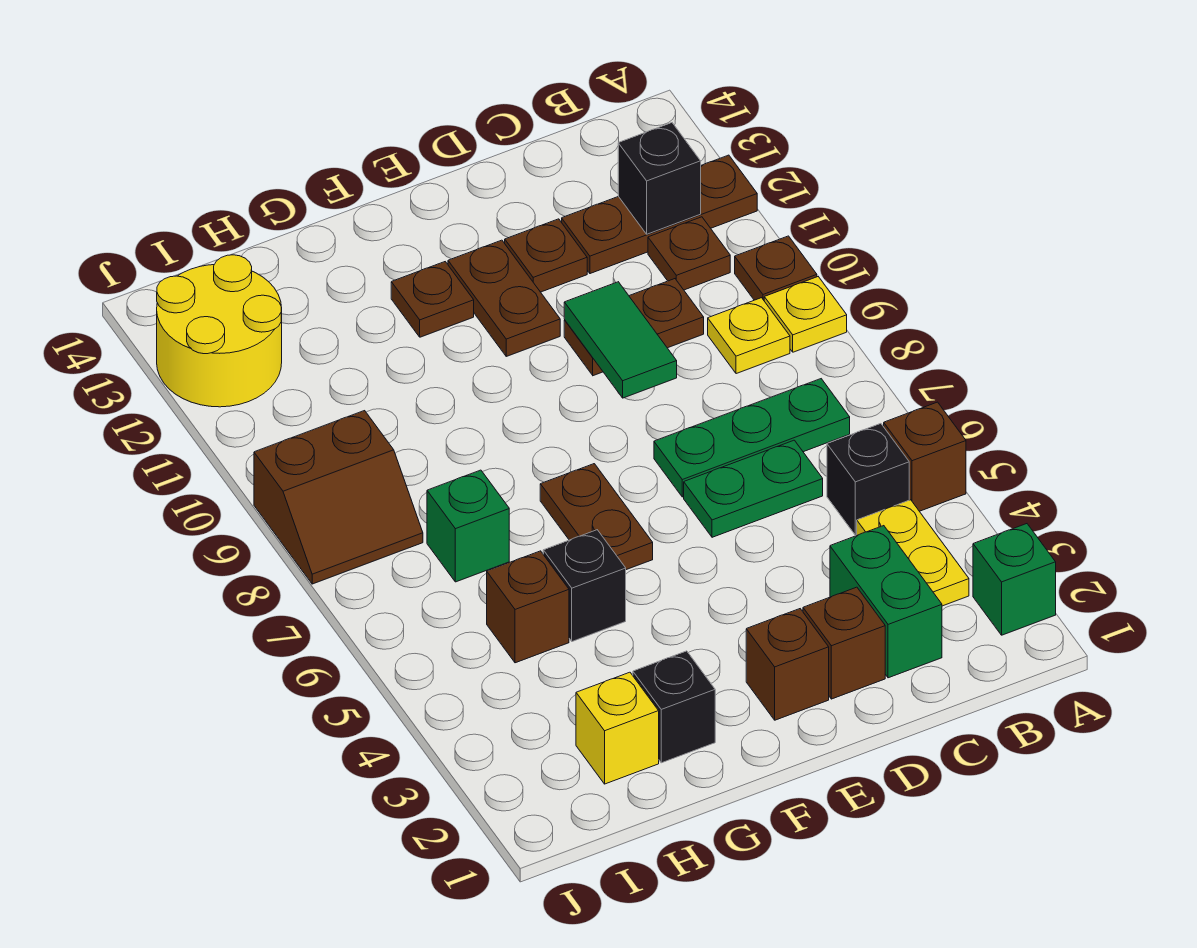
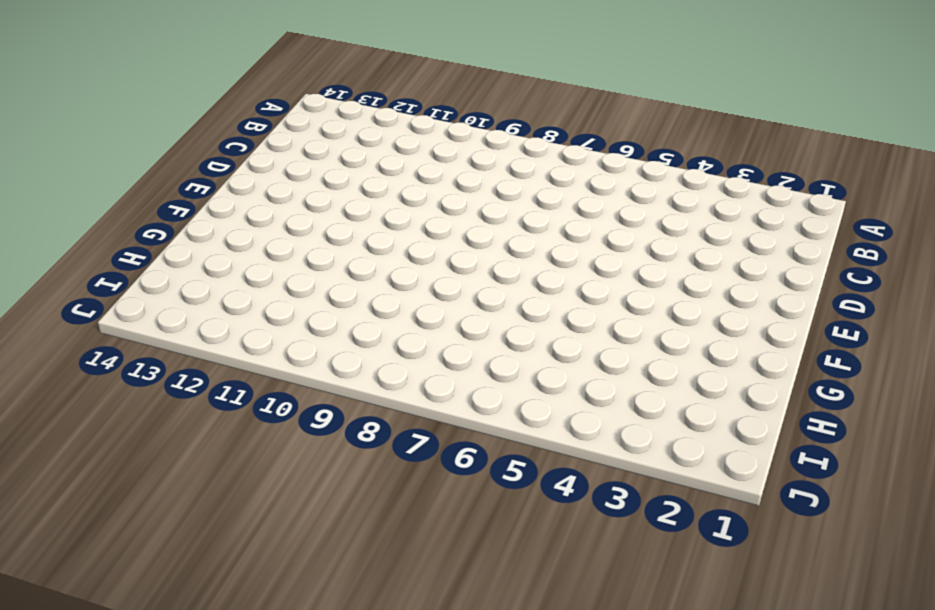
none -> green 1x1 brick [973,524,1056,635]
none -> brown 1x1 brick [884,402,966,511]
none -> yellow 1x1 plate [764,277,847,352]

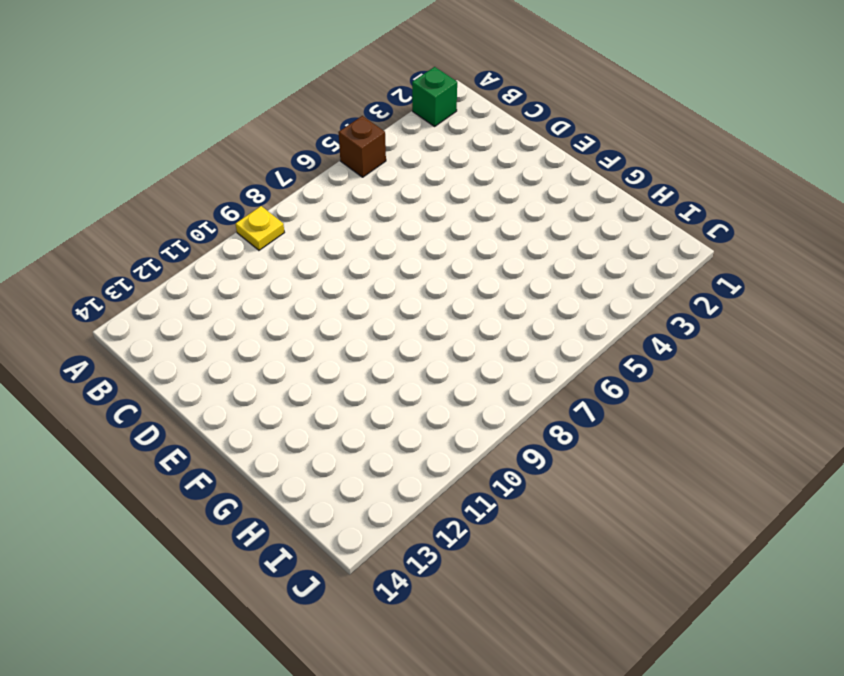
none -> brown 1x1 plate [735,236,817,300]
none -> brown 1x3 plate [562,155,757,274]
none -> yellow 1x2 plate [857,500,969,606]

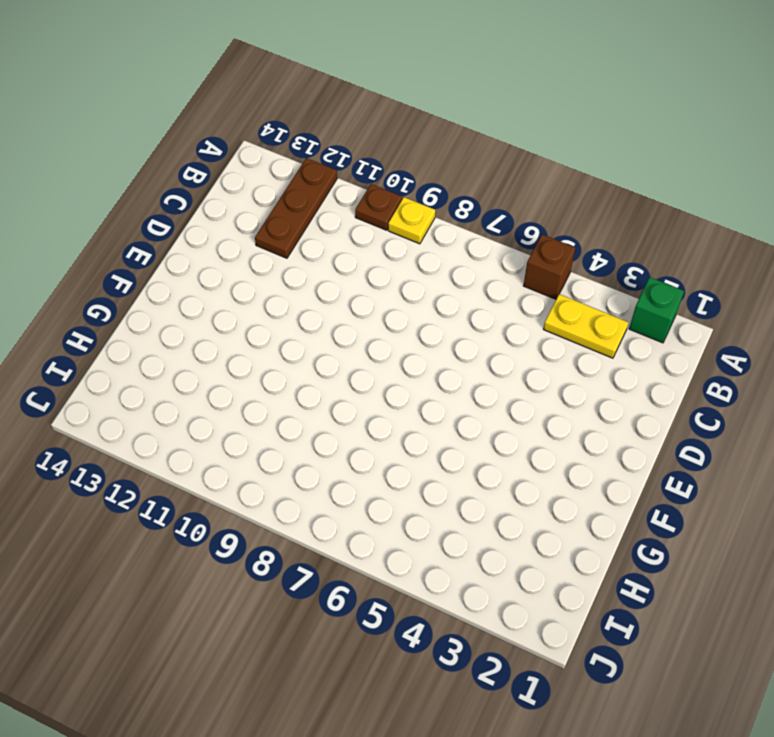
none -> black 1x1 brick [827,424,909,535]
none -> green 1x3 plate [654,379,850,497]
none -> yellow 1x1 plate [708,298,790,374]

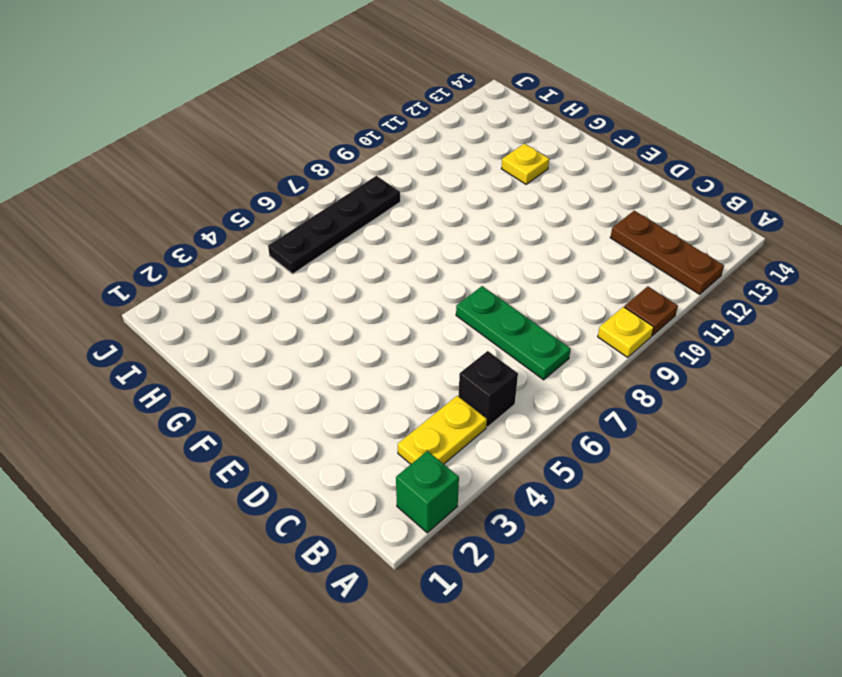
yellow 1x1 plate [501,144,549,184] -> yellow 1x1 plate moved to [708,298,790,374]
black 1x4 plate [268,176,400,274] -> brown 2x2 slope [254,411,423,584]
none -> brown 1x1 brick [884,402,966,511]
none -> brown 1x1 plate [648,217,730,290]
none -> green 1x2 brick [830,526,942,678]

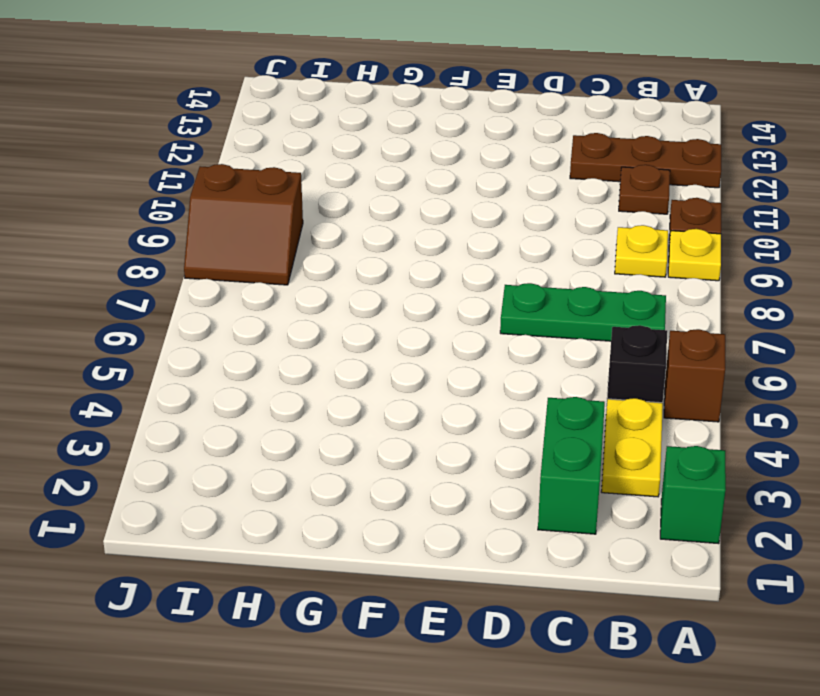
none -> green 1x2 plate [684,440,823,537]
none -> brown 1x2 plate [564,279,704,376]
none -> brown 1x1 brick [803,587,885,699]

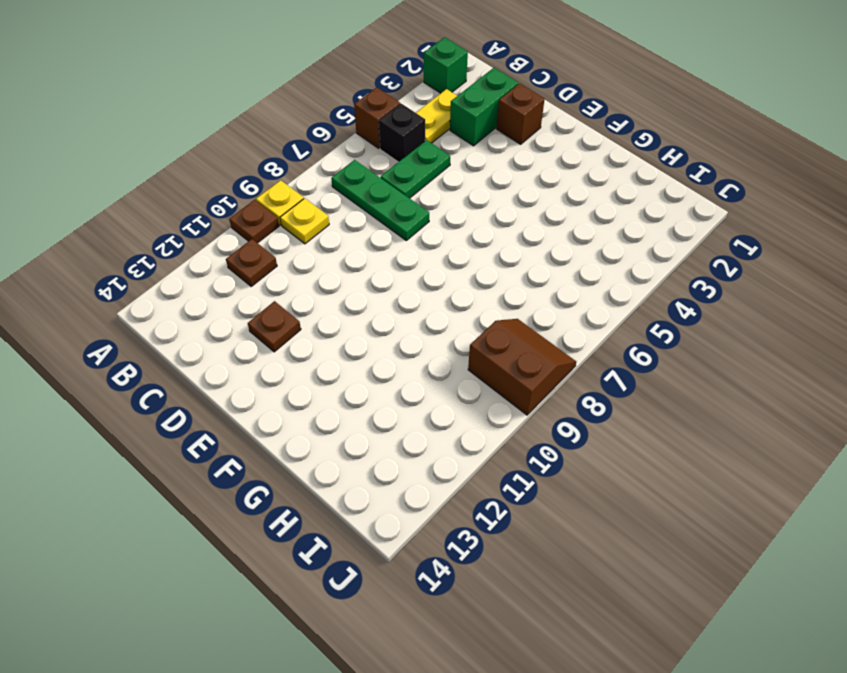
green 1x2 plate [381,140,450,198] -> green 1x2 plate turned to [684,440,823,537]
none -> brown 1x3 plate [562,155,757,274]
none -> brown 1x2 plate [564,279,704,376]
none -> brown 1x1 brick [746,609,829,720]

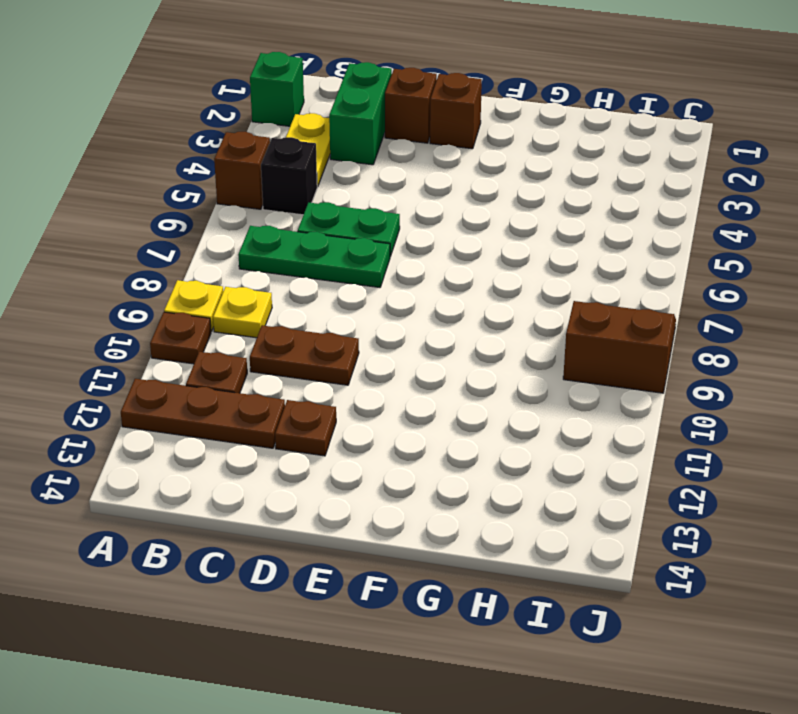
none -> brown 1x2 plate [448,240,560,356]
none -> brown 1x2 plate [540,464,653,570]
none -> brown 1x1 plate [391,262,474,337]

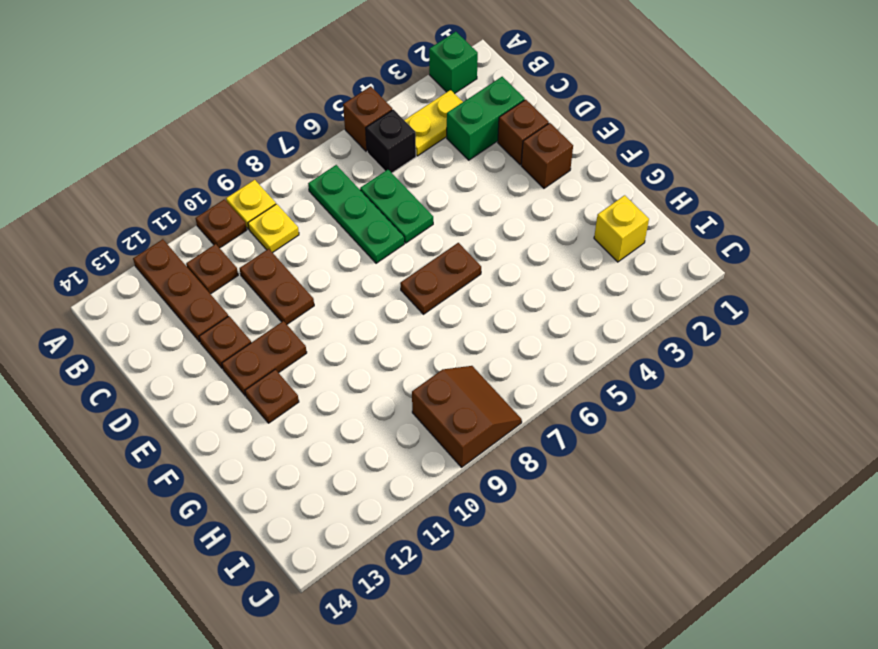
none -> black 1x1 brick [633,651,715,763]
none -> black 1x1 brick [543,530,626,641]
none -> brown 1x1 brick [487,551,569,663]

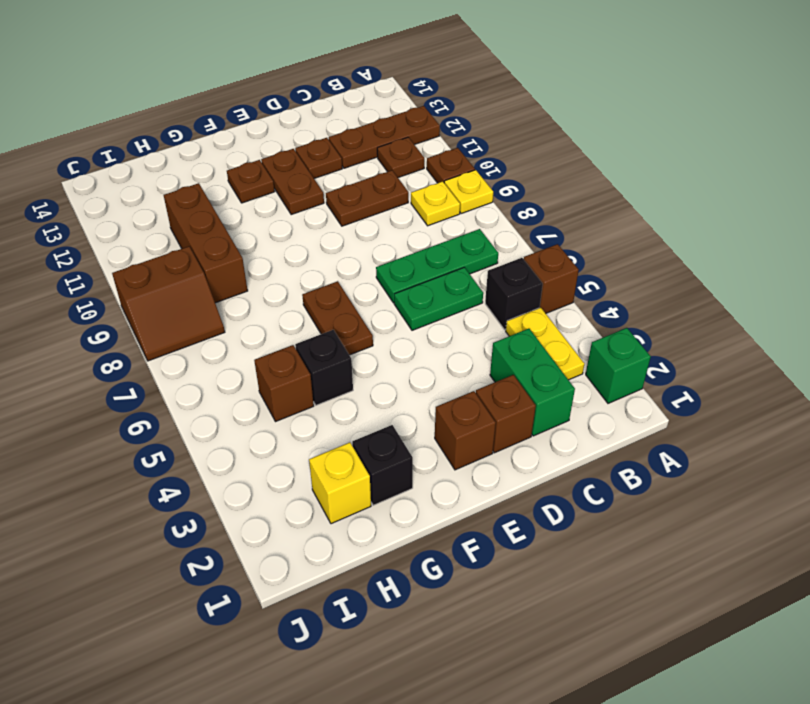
brown 1x3 brick [164,183,248,303] -> none
none -> green 1x1 brick [427,470,509,582]
none -> yellow 2x2 round brick [157,255,282,407]
none -> black 1x1 brick [618,123,701,234]

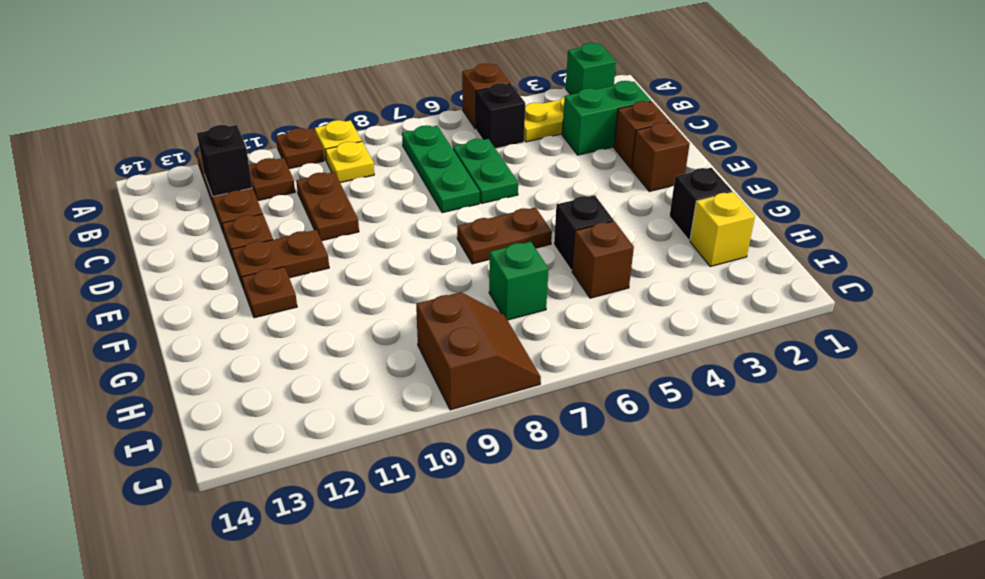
none -> yellow 2x2 round brick [157,255,282,407]
none -> green 1x2 tile [564,282,677,398]

